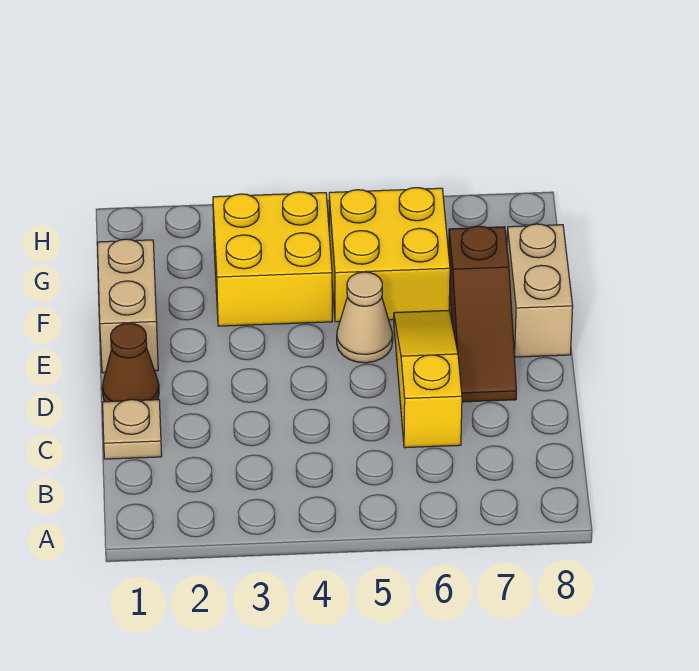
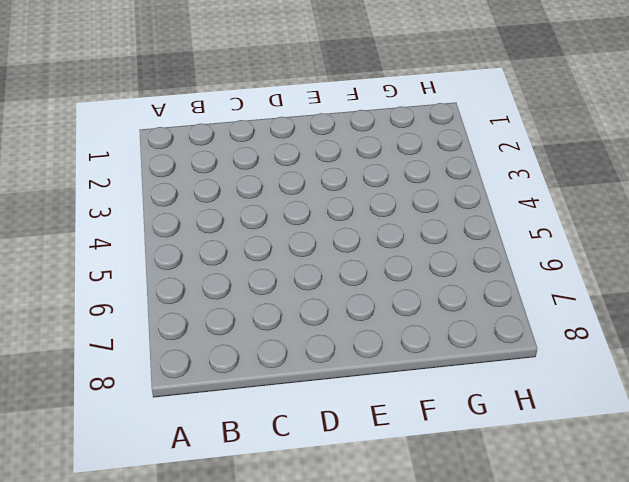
none -> tan 1x1 plate [103,400,162,459]
none -> yellow 1x3 slope [394,310,462,448]

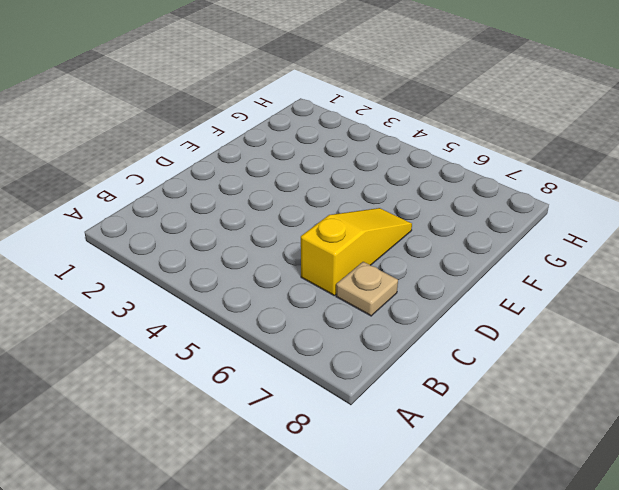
tan 1x1 plate [336,262,398,316] -> tan 1x1 plate moved to [103,400,162,459]
none -> brown 1x1 cone [102,323,159,402]
none -> brown 1x3 slope [449,226,516,402]

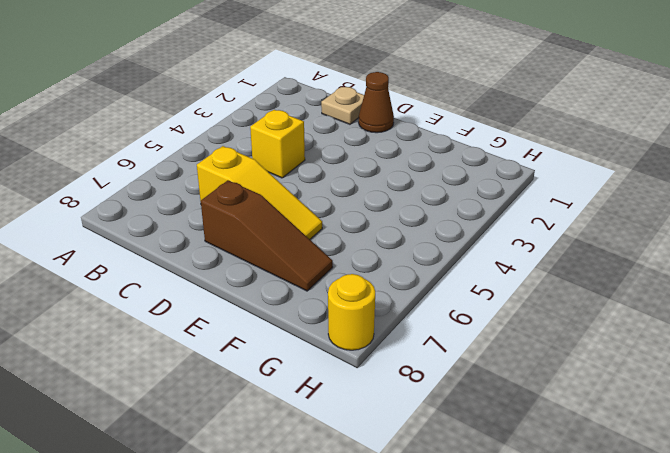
yellow 1x1 brick [250,110,305,178] -> none
brown 1x3 slope [201,180,333,291] -> brown 1x3 slope turned to [449,226,516,402]
yellow 1x1 round brick [328,274,375,350] -> none
none -> tan 1x2 brick [97,239,158,373]
none -> tan 1x1 cone [337,272,393,363]

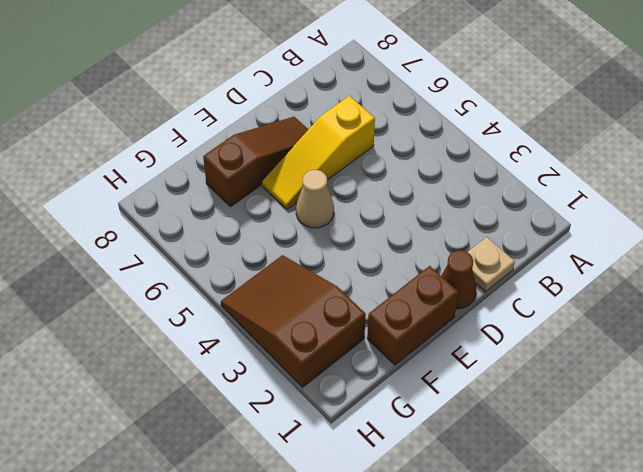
brown 1x2 brick [367,266,458,365] -> tan 1x2 brick [97,239,158,373]
brown 2x3 slope [221,255,366,387] -> yellow 2x2 brick [213,192,332,326]
none -> tan 1x2 brick [507,224,573,357]
none -> yellow 2x2 brick [329,188,450,322]

